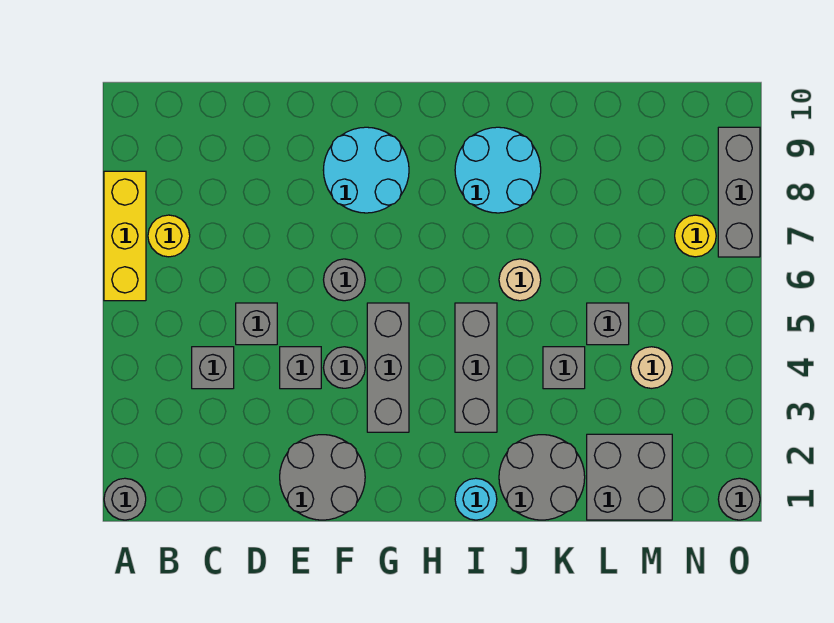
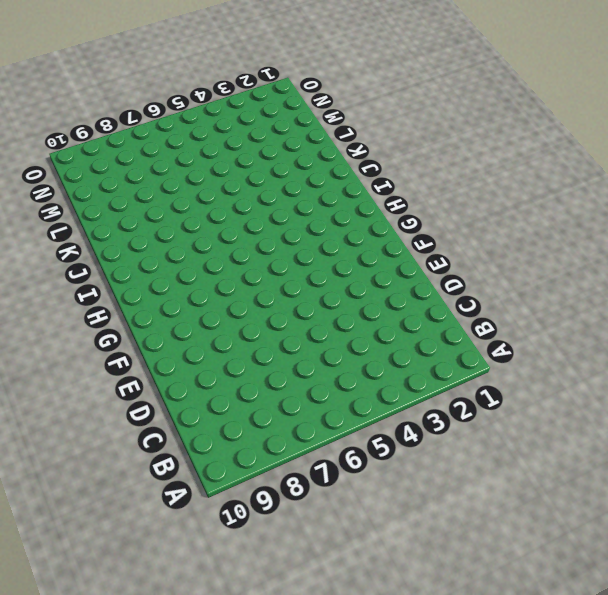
none -> grey 1x1 round brick [104,478,146,520]
none -> yellow 1x3 brick [104,171,146,301]
none -> yellow 1x1 round brick [148,215,190,257]

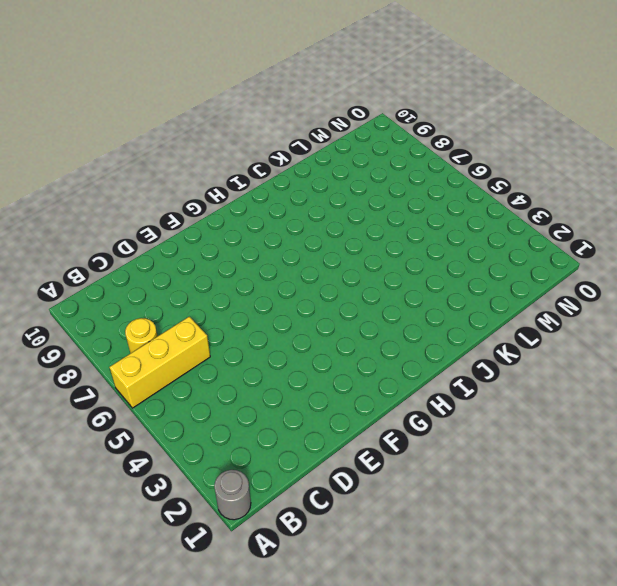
yellow 1x3 brick [110,317,210,408] -> yellow 1x3 brick turned to [104,171,146,301]
none -> grey 1x1 brick [192,347,234,389]
none -> grey 1x1 brick [236,303,277,345]
none -> grey 2x2 round brick [280,435,365,520]

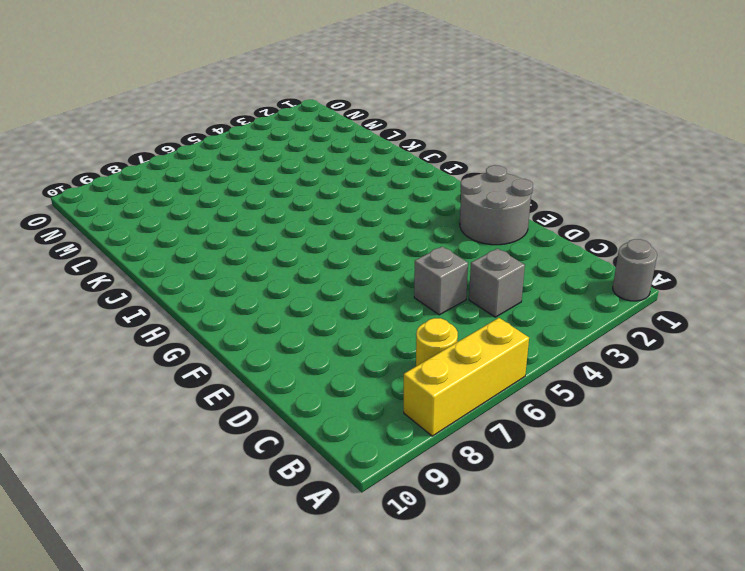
none -> grey 1x1 brick [280,347,321,389]
none -> grey 1x1 round brick [323,347,365,388]
none -> grey 1x1 round brick [324,259,365,301]

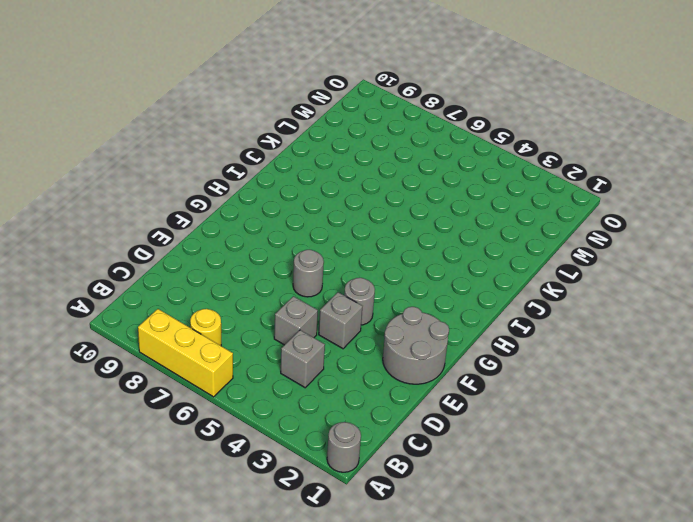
none -> cyan 2x2 round brick [323,127,409,213]
none -> grey 1x3 brick [367,303,409,432]
none -> cyan 1x1 round brick [455,478,497,520]

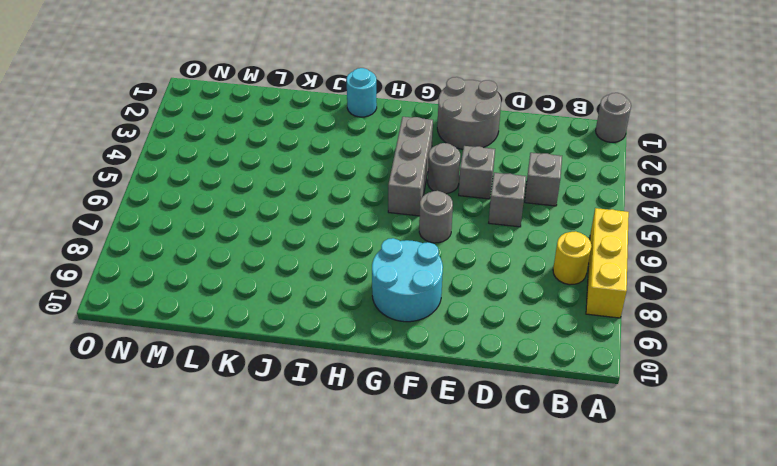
none -> grey 1x3 brick [455,303,497,432]
none -> cyan 2x2 round brick [455,127,541,213]
none -> grey 2x2 round brick [499,435,585,520]

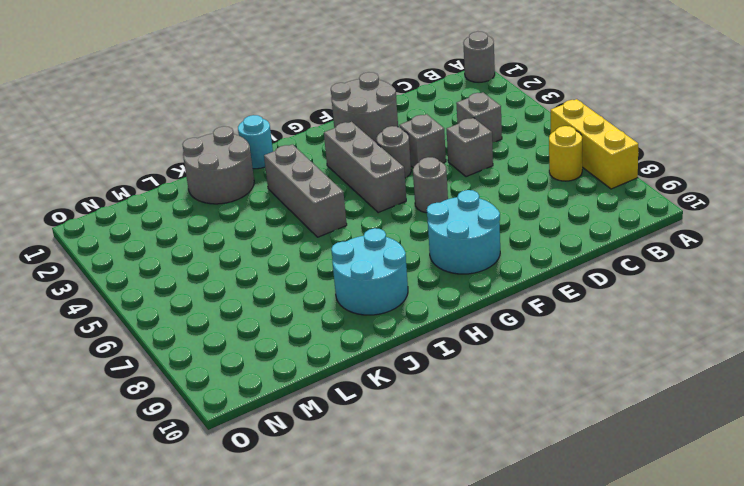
none -> tan 1x1 round brick [499,259,541,301]
none -> grey 1x1 brick [543,347,585,389]
none -> grey 2x2 brick [587,434,672,520]

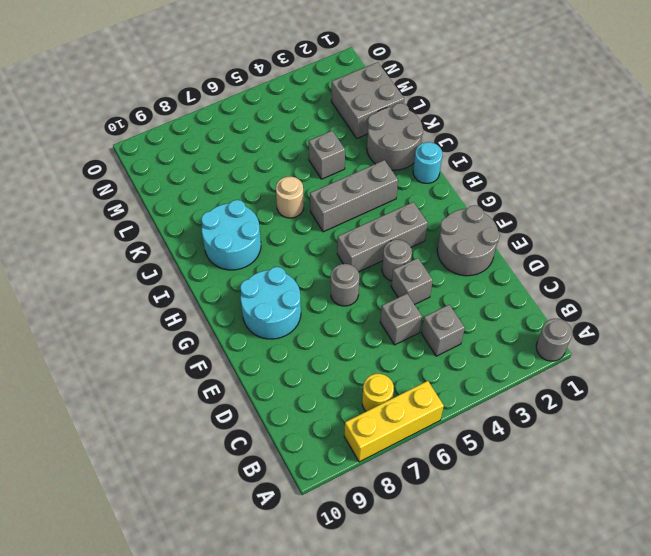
none -> grey 1x1 brick [587,303,629,345]
none -> tan 1x1 round brick [631,347,672,388]
none -> yellow 1x1 round brick [675,215,716,257]

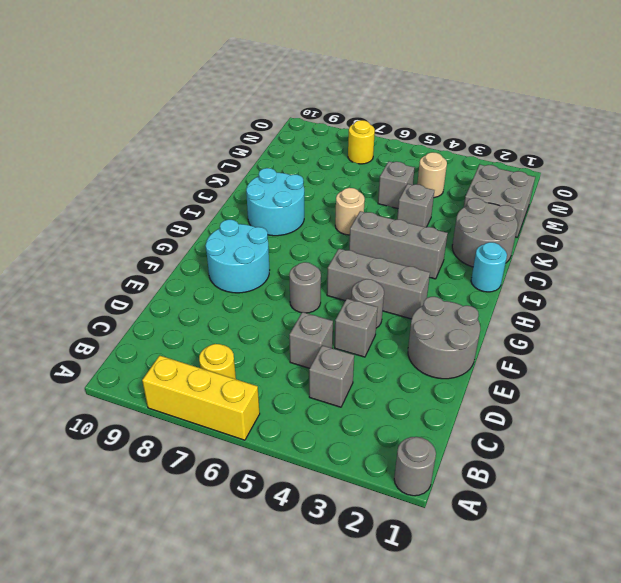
none -> grey 1x1 round brick [718,478,760,520]
none -> grey 1x3 brick [718,127,760,257]

